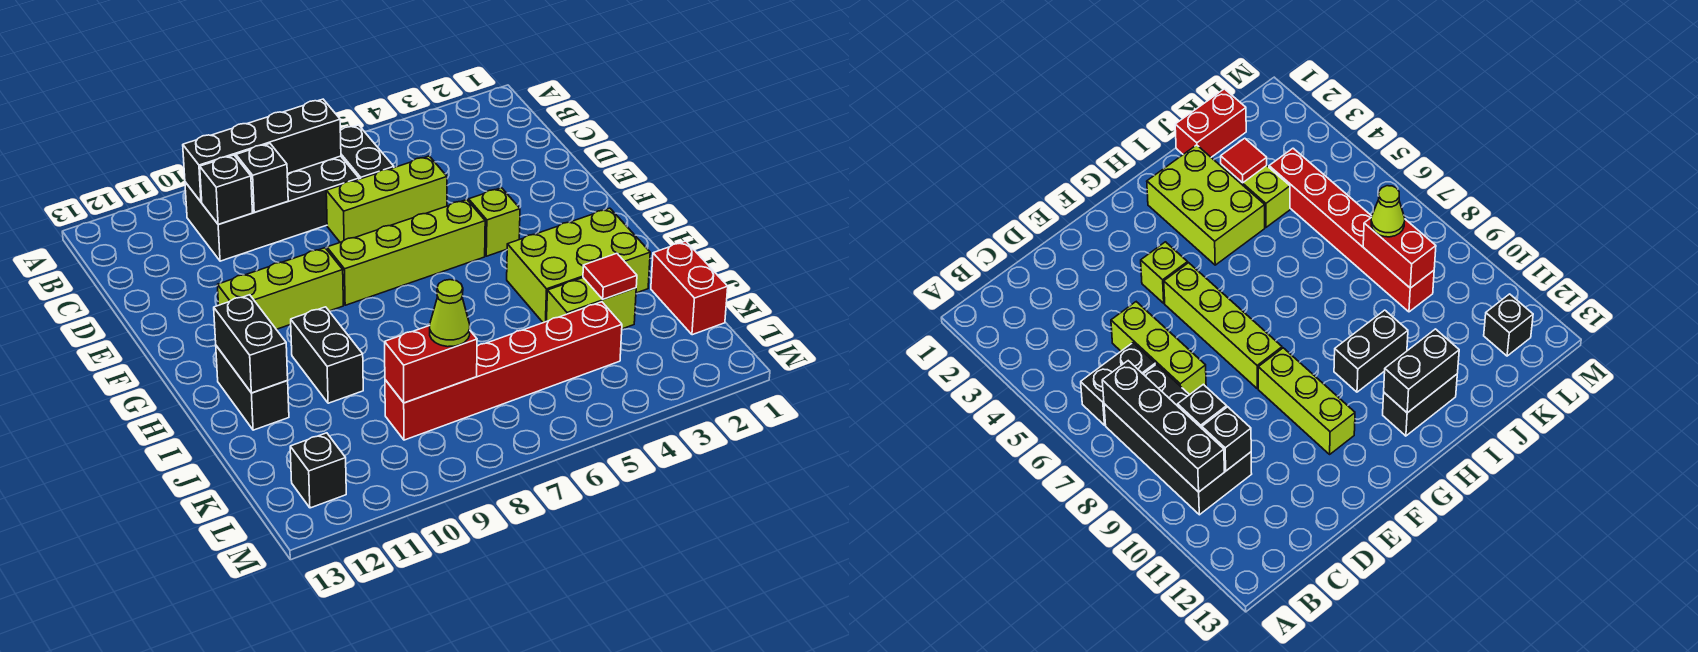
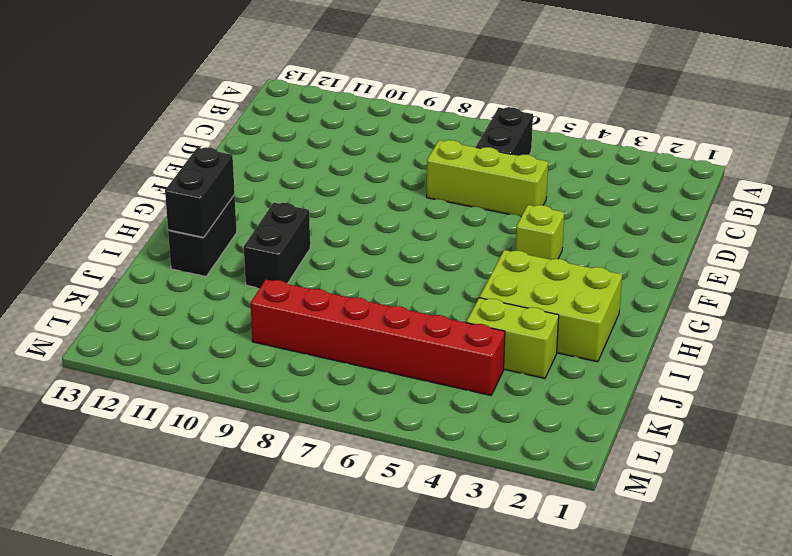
none -> black 2x4 brick [185,156,359,261]
none -> lime 1x4 brick [327,199,485,305]
none -> lime 1x3 brick [217,248,343,329]

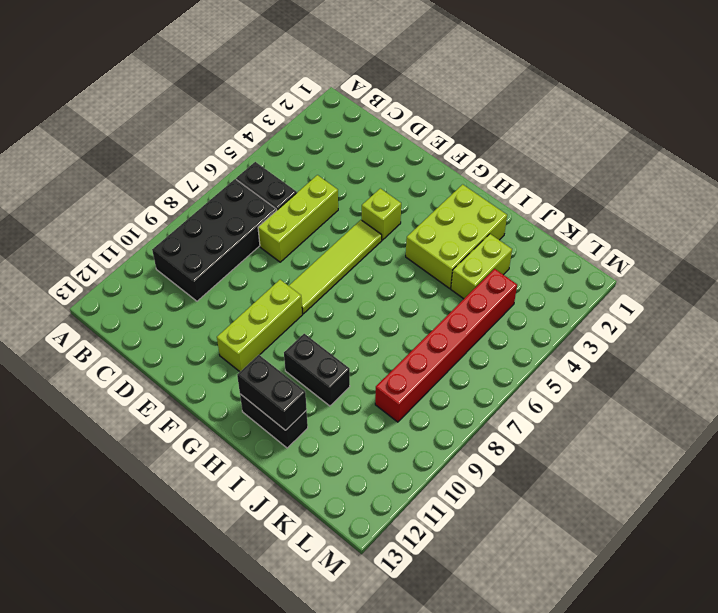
lime 1x4 tile [289,220,382,314] -> lime 1x4 brick [327,199,485,305]
none -> red 1x2 brick [651,241,728,335]
none -> black 1x1 brick [290,433,346,508]
none -> black 1x4 brick [183,99,341,202]

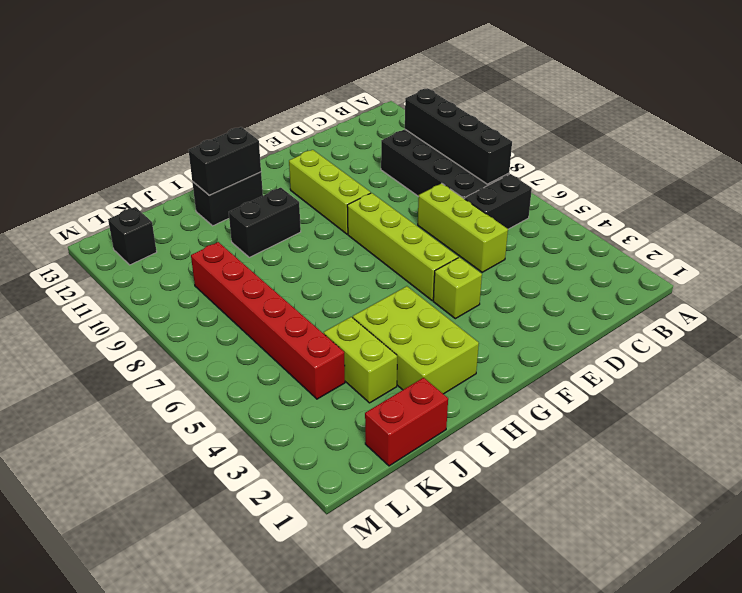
none -> black 1x1 brick [236,144,288,212]
none -> black 1x1 brick [200,155,253,224]
none -> red 1x1 tile [583,253,637,299]

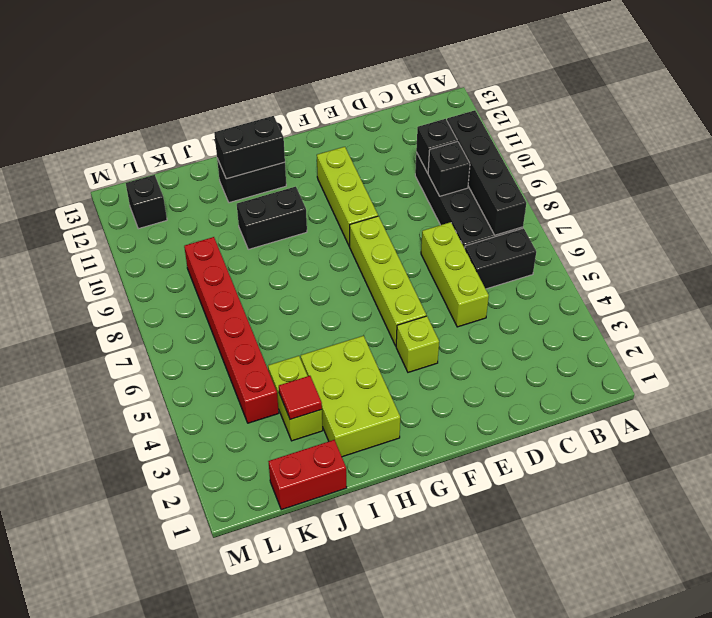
none -> red 1x2 brick [385,326,477,403]
none -> lime 1x1 cone [430,280,470,347]

